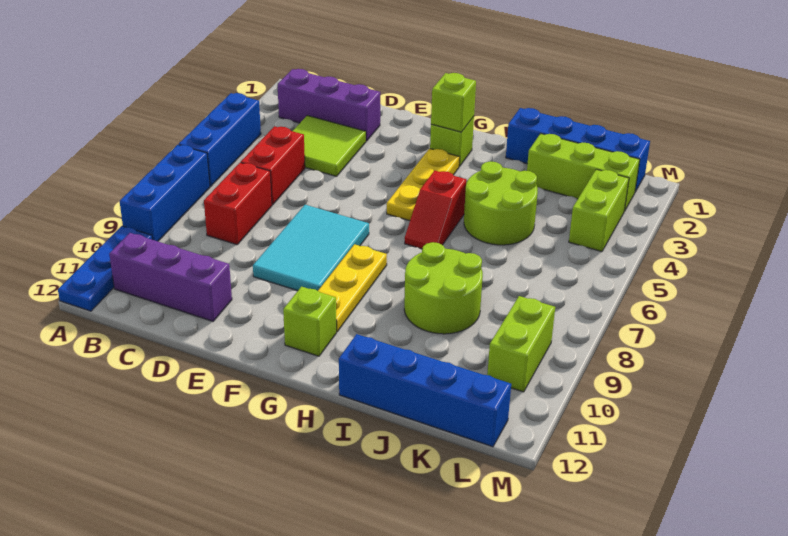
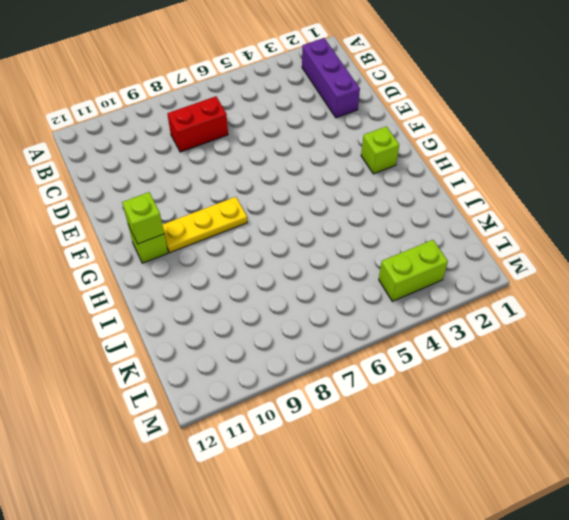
lime 1x1 brick [122,192,164,244] -> lime 1x1 brick moved to [431,73,476,132]
none -> blue 1x3 brick [179,93,261,186]
none -> blue 1x3 brick [120,145,210,241]
none -> blue 1x3 plate [58,226,152,311]

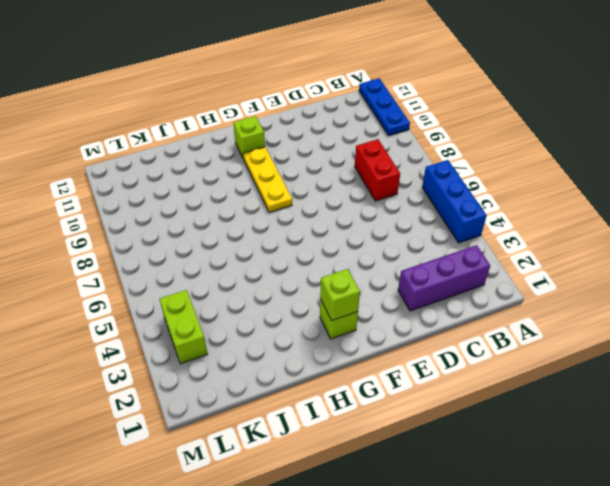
none -> blue 1x3 brick [120,145,210,241]
none -> purple 1x3 brick [109,233,232,321]
none -> lime 2x2 tile [293,115,366,176]

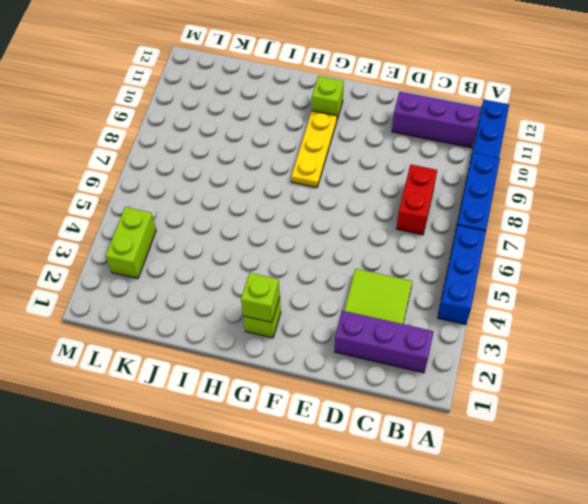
none -> red 1x2 brick [241,126,305,205]
none -> cyan 2x3 tile [253,205,369,291]
none -> yellow 1x3 plate [387,148,460,221]

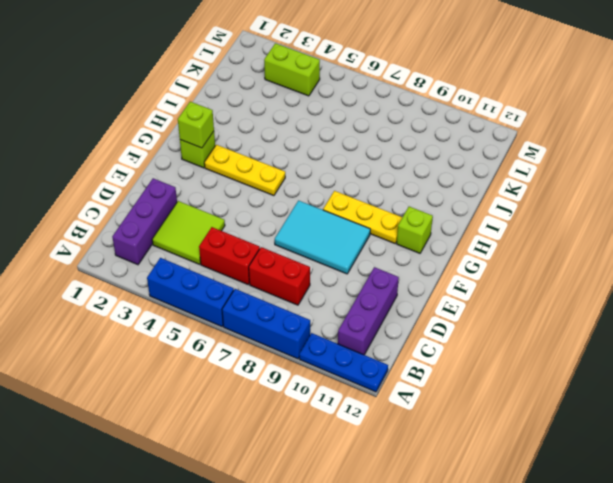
none -> red 1x2 slope [405,171,466,249]
none -> blue 1x4 brick [506,108,650,192]
none -> lime 2x2 round brick [464,161,538,245]

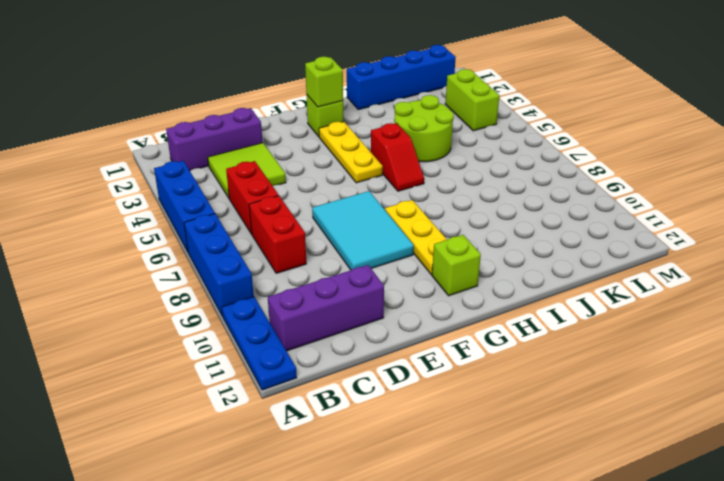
none -> lime 2x2 round brick [404,242,483,334]
none -> blue 1x4 brick [339,334,511,447]
none -> lime 1x3 brick [527,133,640,211]

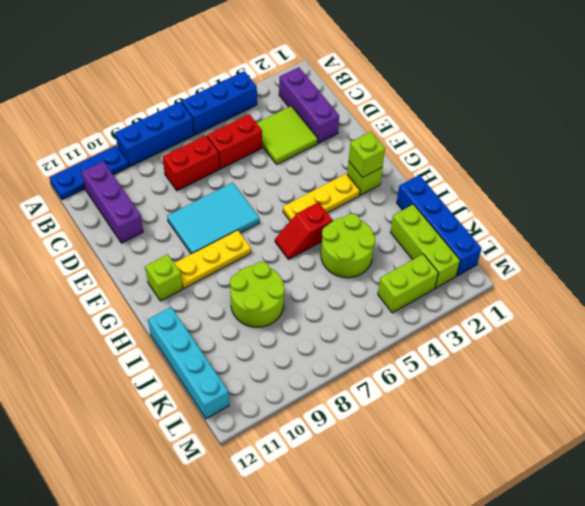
cyan 1x4 brick [148,307,229,419] -> blue 1x4 brick [339,334,511,447]
none -> lime 1x2 brick [487,296,555,392]

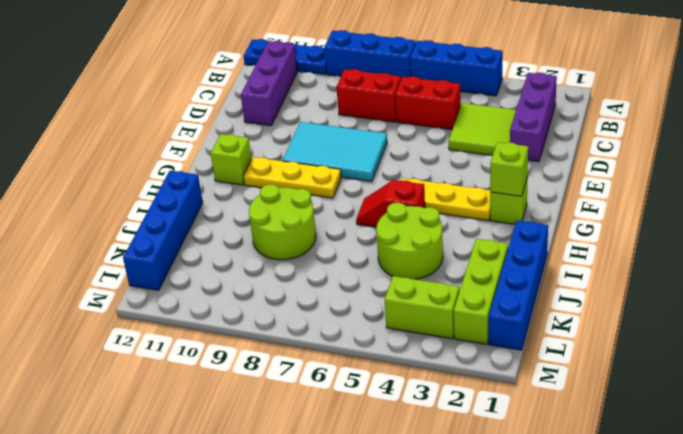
none -> lime 1x2 brick [487,296,555,392]

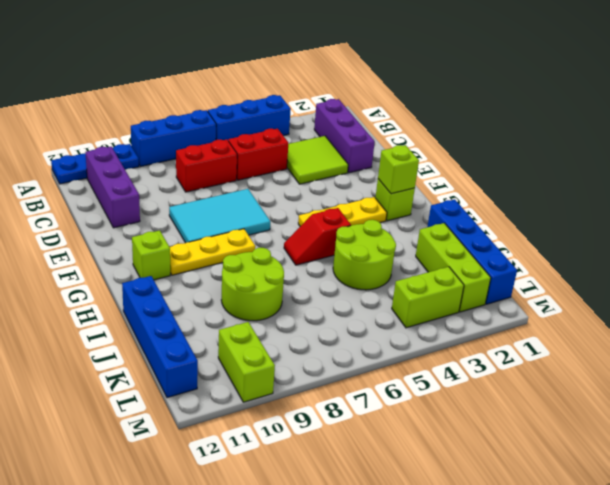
lime 1x2 brick [218,322,275,402] -> lime 1x2 brick turned to [487,296,555,392]

